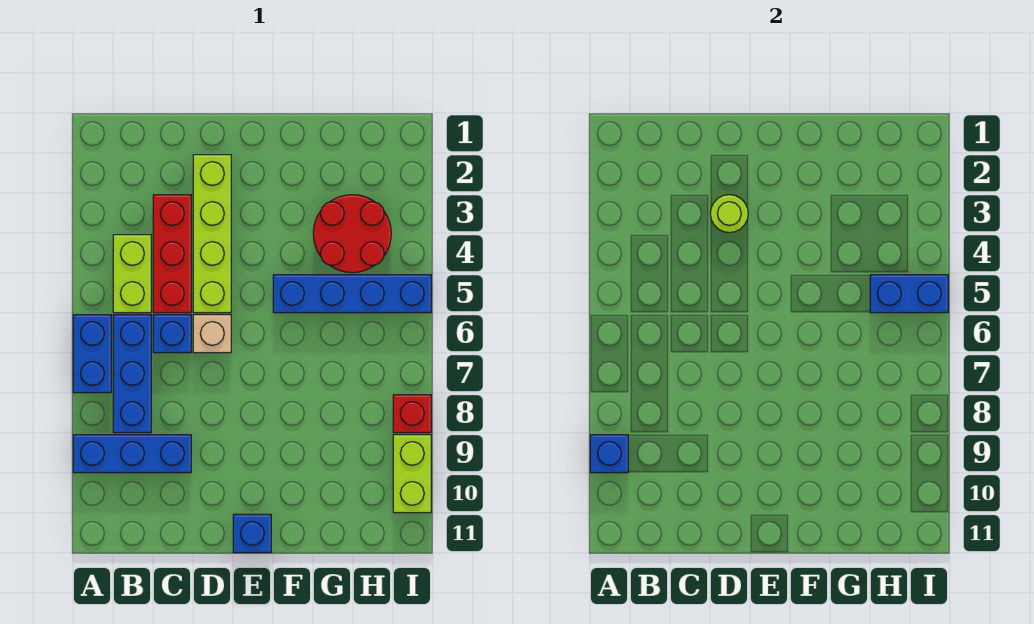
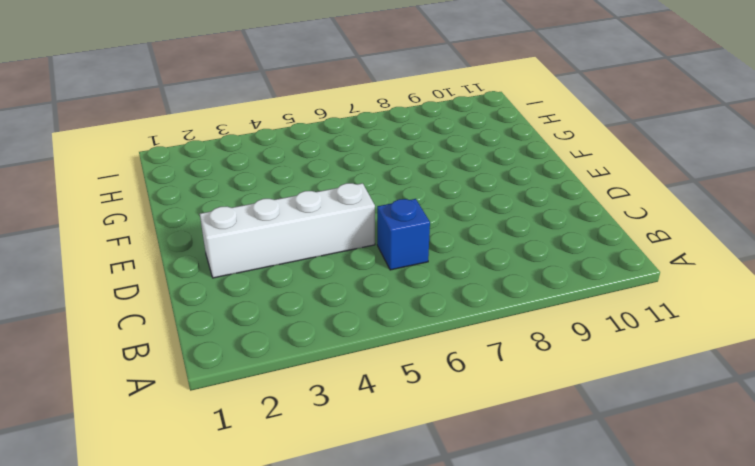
white 1x4 brick [200,183,375,278] -> lime 1x4 brick [193,155,231,313]
none -> blue 1x2 brick [73,315,111,393]
none -> blue 1x3 brick [73,435,191,473]
none -> lime 1x2 brick [113,235,151,313]

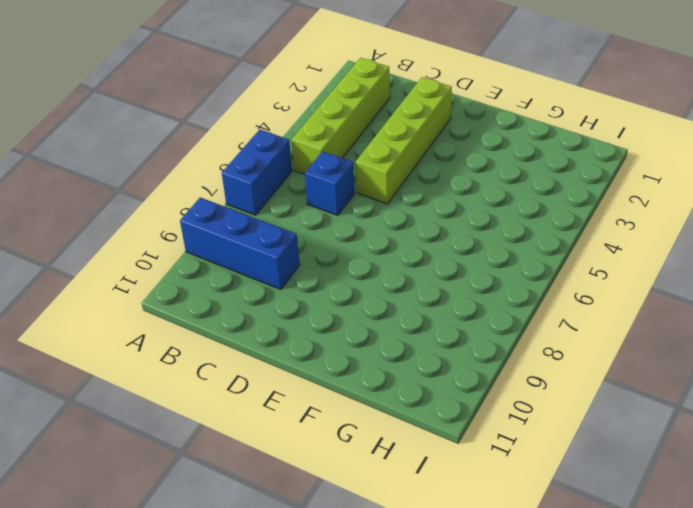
lime 1x4 brick [292,58,390,174] -> lime 1x2 brick [113,235,151,313]
none -> blue 1x3 brick [113,315,151,433]
none -> red 1x3 brick [153,195,191,313]
none -> tan 1x1 brick [193,315,231,353]

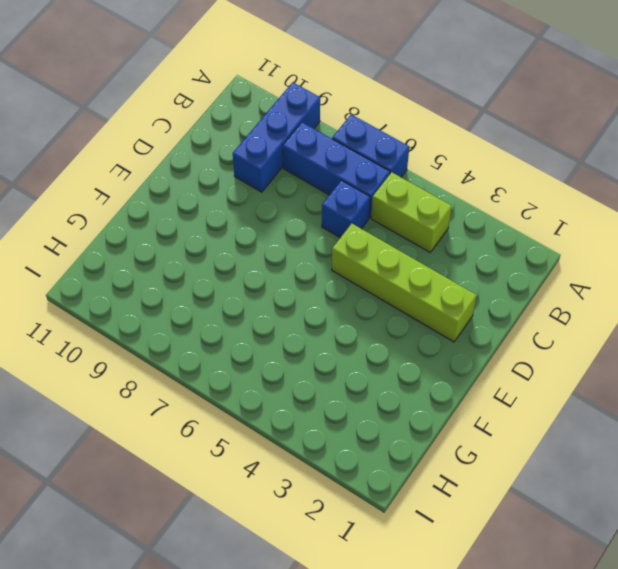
none -> red 1x3 brick [153,195,191,313]
none -> tan 1x1 brick [193,315,231,353]
none -> blue 1x1 brick [233,514,271,553]

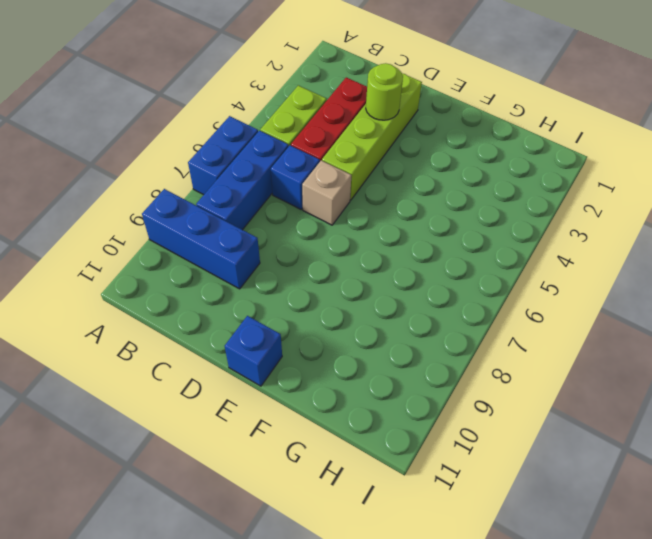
none -> blue 1x4 brick [273,275,431,313]
none -> red 2x2 round brick [313,195,391,273]
none -> red 1x1 brick [393,395,431,433]

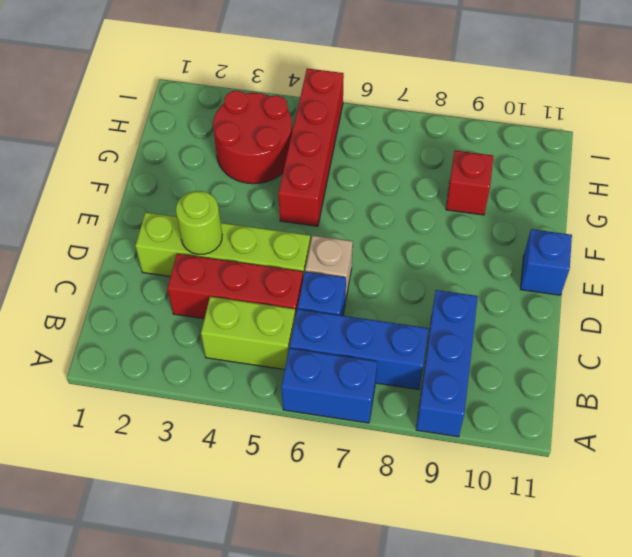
red 1x4 brick [278,68,344,226] -> blue 1x4 brick [273,275,431,313]
red 1x1 brick [446,151,494,215] -> red 1x1 brick moved to [393,395,431,433]
none -> lime 1x2 brick [393,435,431,513]
none -> blue 1x1 brick [590,435,628,473]
none -> blue 1x2 brick [870,275,948,313]

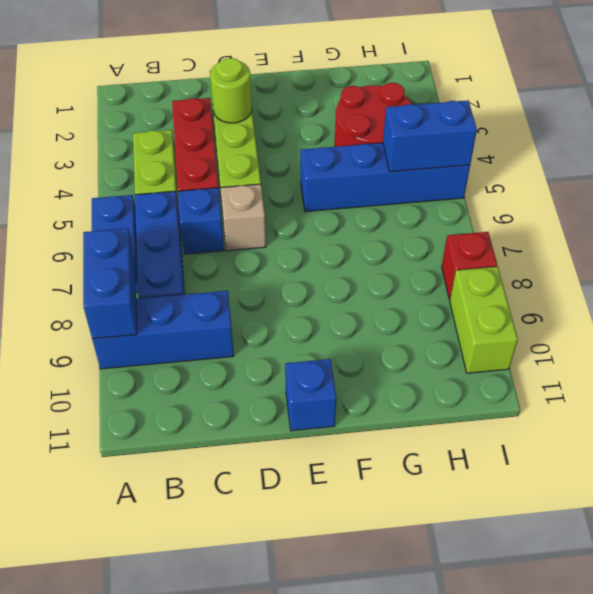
blue 1x2 brick [83,228,137,339] -> blue 1x1 brick [590,435,628,473]

